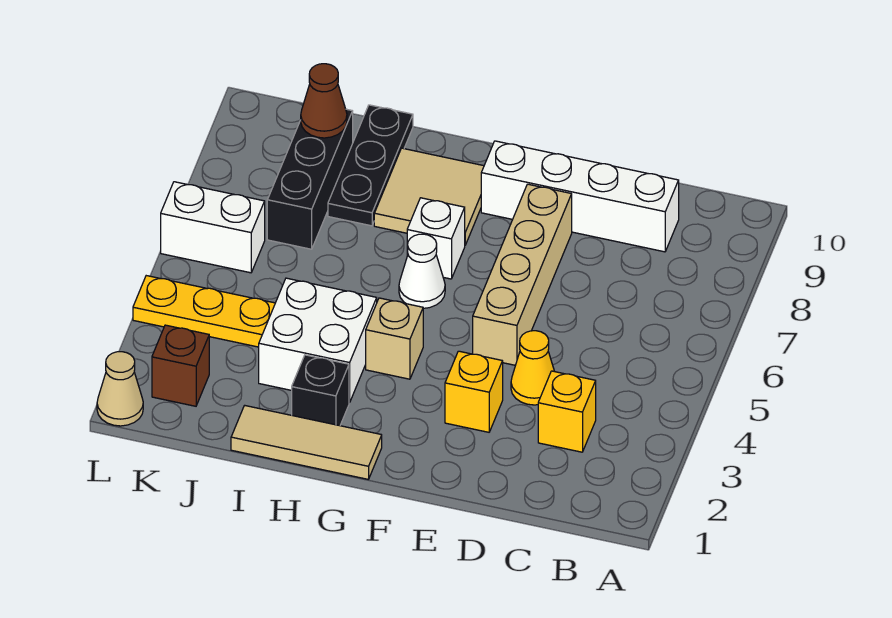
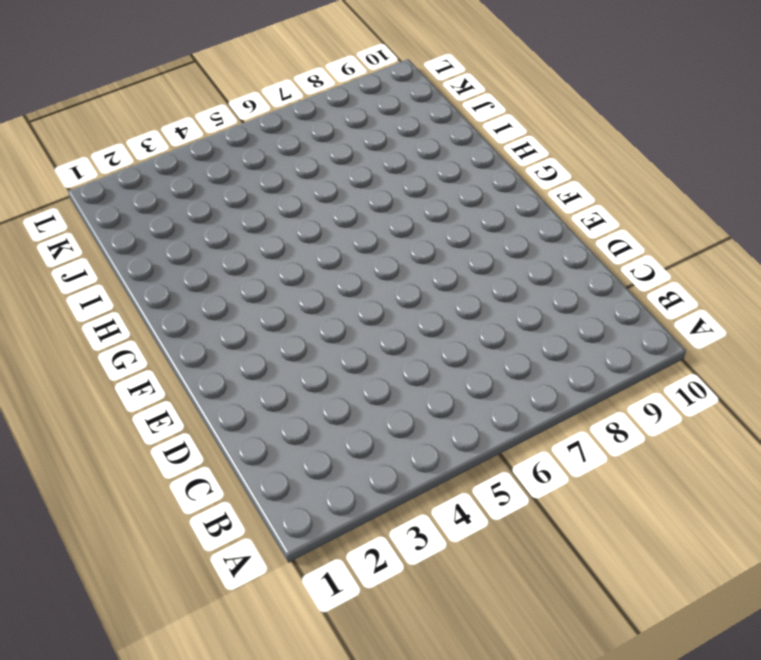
none -> yellow 1x1 brick [538,371,596,452]
none -> white 1x4 brick [481,141,679,252]
none -> yellow 1x1 cone [511,331,555,405]

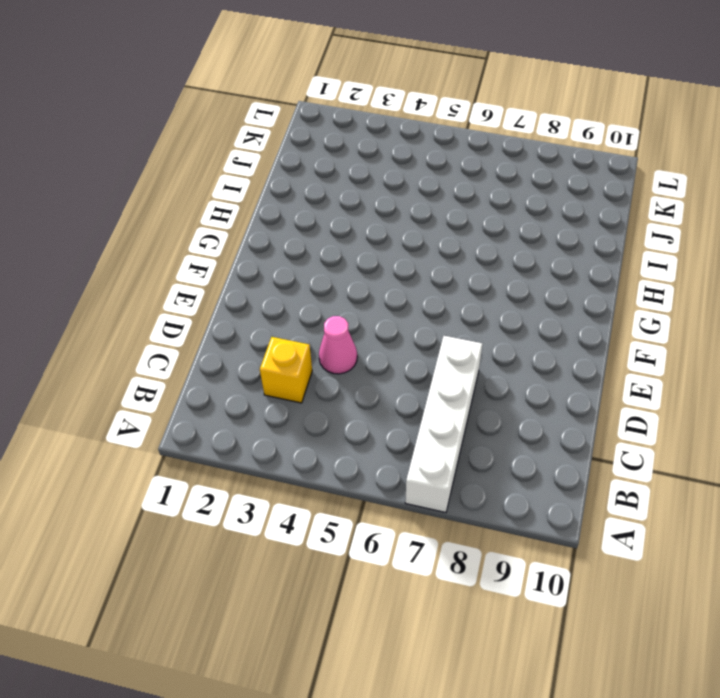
white 1x4 brick [405,336,482,513] -> white 1x4 brick moved to [481,141,679,252]
pink 1x1 cone [319,316,357,374] -> yellow 1x1 cone [511,331,555,405]
none -> yellow 1x1 brick [445,351,503,432]
none -> tan 1x4 brick [473,184,572,365]
none -> tan 1x3 tile [231,405,382,479]

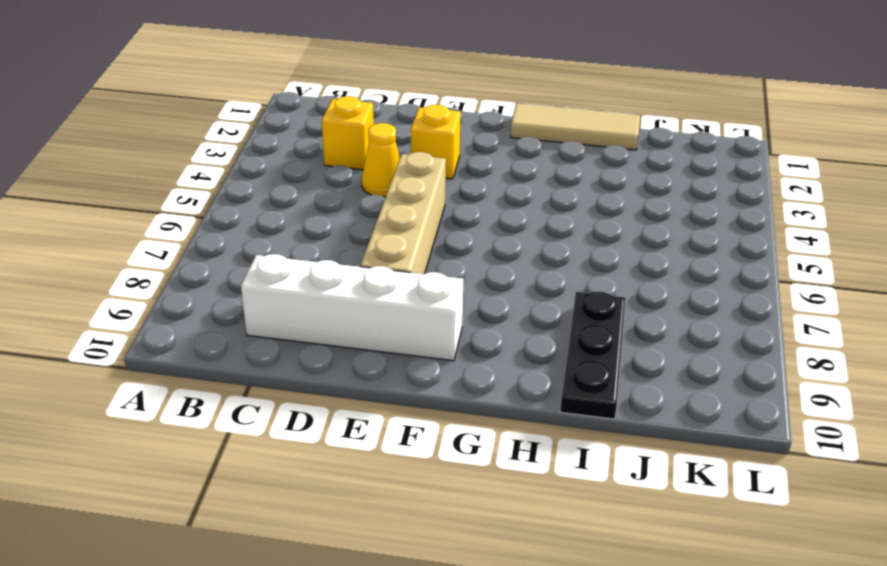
none -> tan 1x1 brick [366,298,423,379]
none -> white 1x1 cone [399,234,445,308]
none -> white 1x1 brick [407,198,465,279]

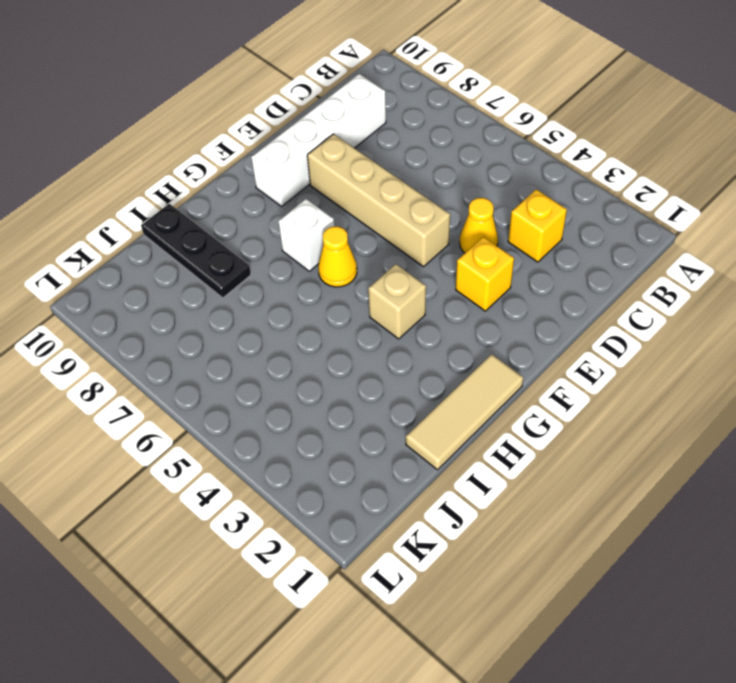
yellow 1x1 cone [318,226,357,287] -> white 1x1 cone [399,234,445,308]
none -> tan 2x2 tile [374,148,484,245]
none -> black 1x1 brick [292,355,349,426]
none -> white 2x2 brick [259,278,377,403]

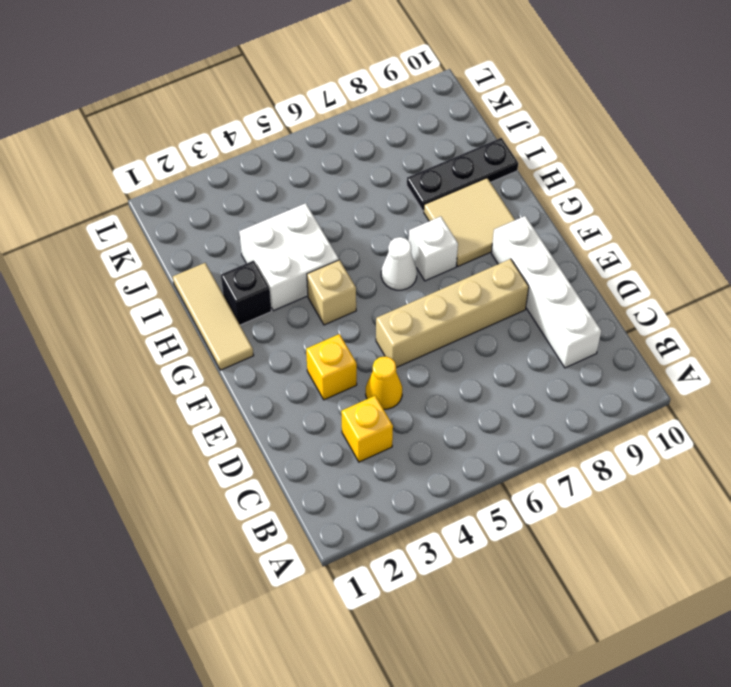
none -> yellow 1x3 plate [133,276,275,347]
none -> black 1x3 brick [267,109,353,249]
none -> brown 1x1 brick [152,325,209,406]

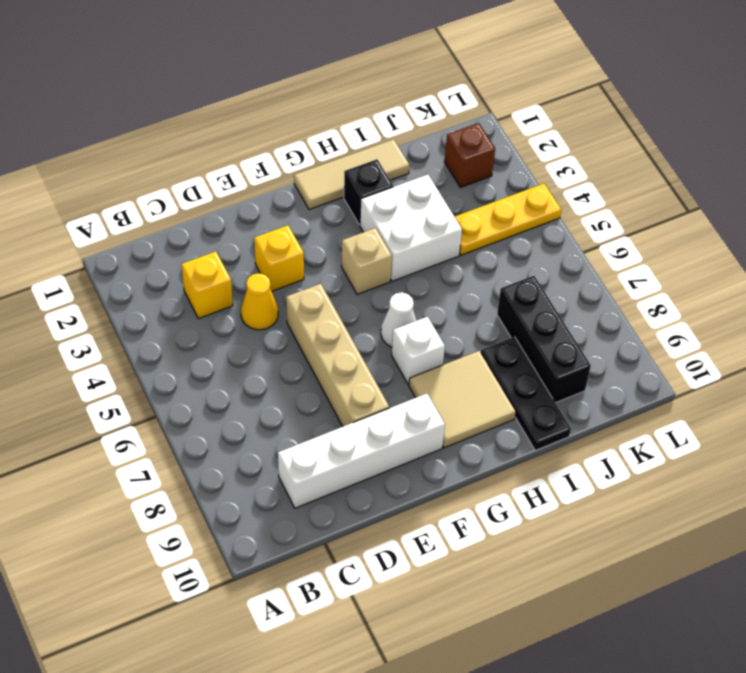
none -> white 1x2 brick [161,182,265,273]
none -> tan 1x1 cone [97,352,143,426]
none -> brown 1x1 cone [301,64,347,138]

